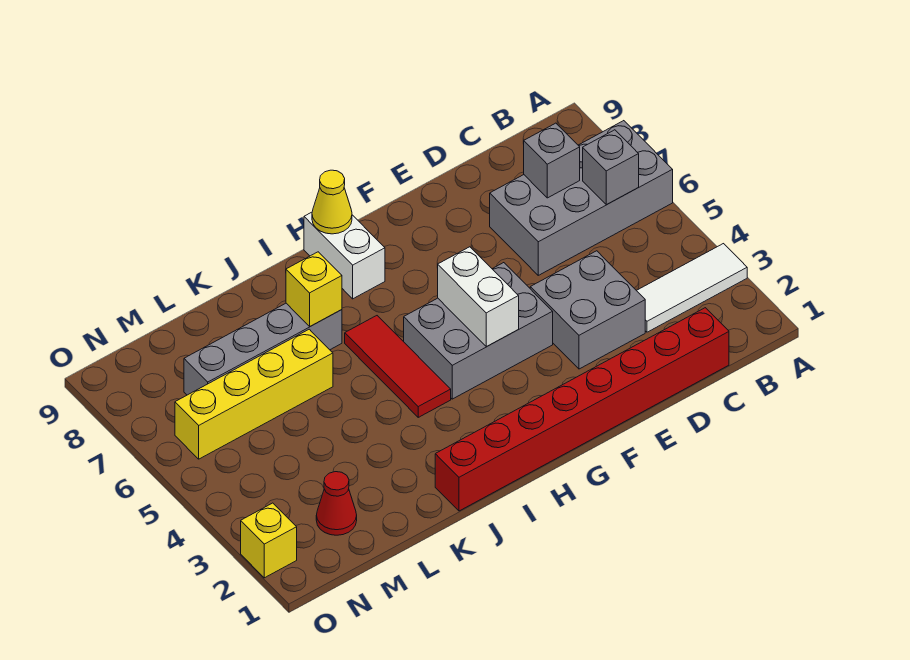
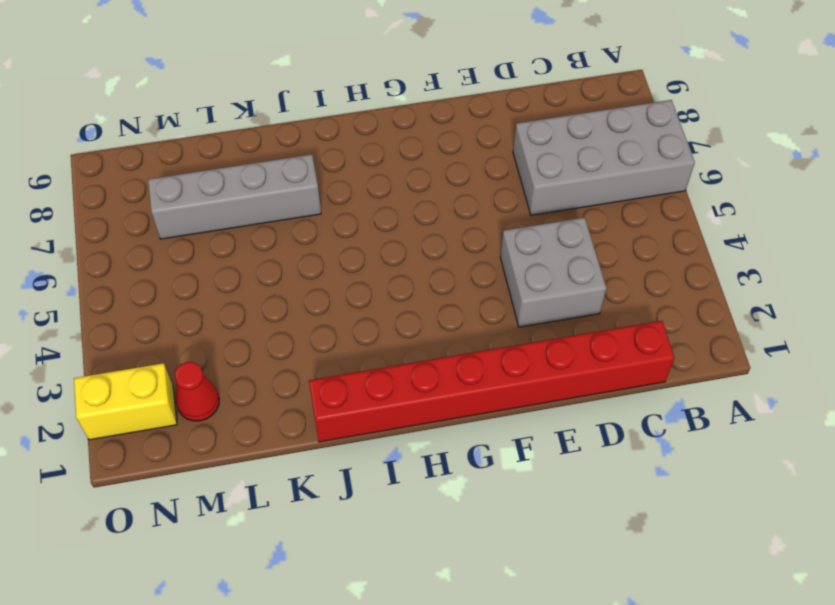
yellow 1x2 brick [74,363,177,440] -> yellow 1x1 brick [241,503,297,578]
none -> white 1x3 tile [636,244,747,332]
none -> grey 2x3 brick [404,263,553,399]
none -> white 1x2 brick [304,212,385,299]

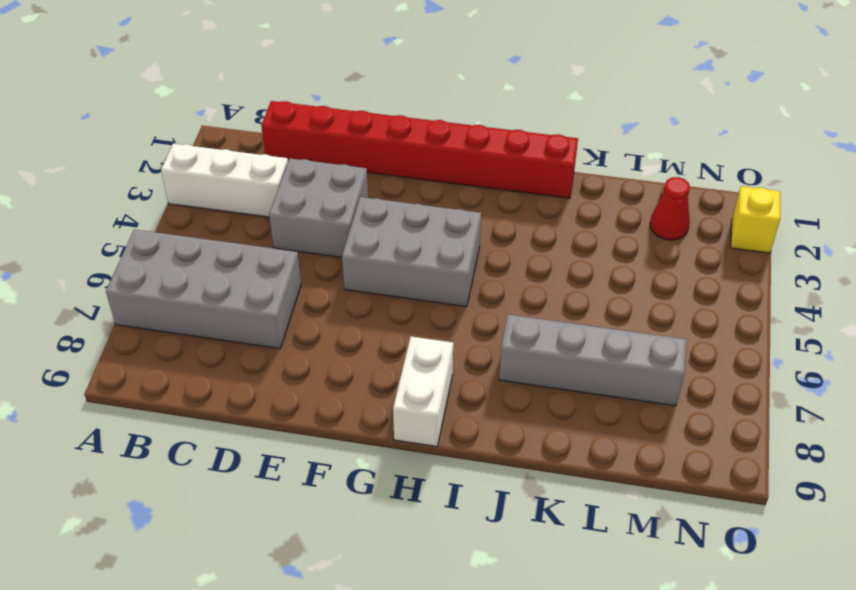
white 1x3 brick [161,144,288,217] -> white 1x3 tile [636,244,747,332]
none -> red 1x3 tile [345,316,451,417]
none -> yellow 1x4 brick [175,329,333,459]
none -> grey 1x1 brick [583,130,639,205]

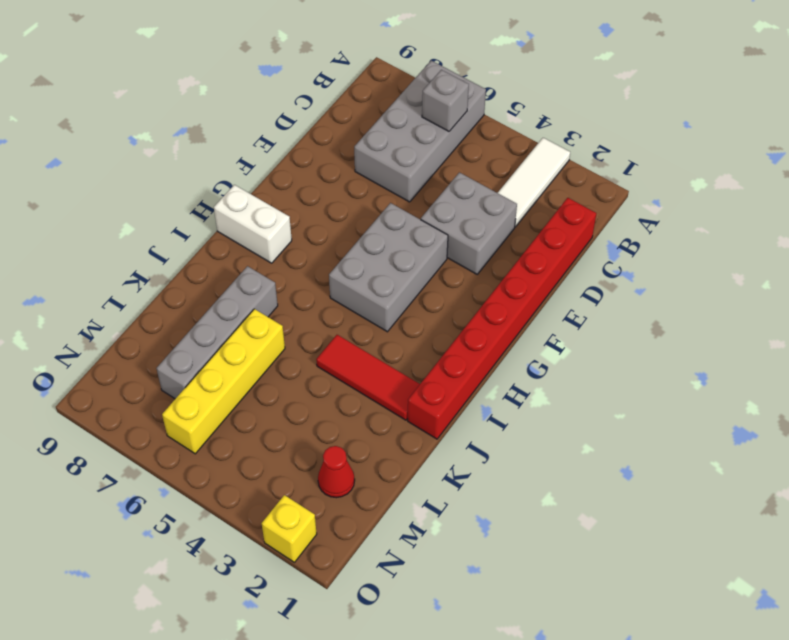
red 1x3 tile [316,335,420,420] -> red 1x3 tile moved to [345,316,451,417]
none -> grey 1x1 brick [524,123,580,198]
none -> white 1x2 brick [438,247,519,346]
none -> yellow 1x1 cone [312,170,352,234]

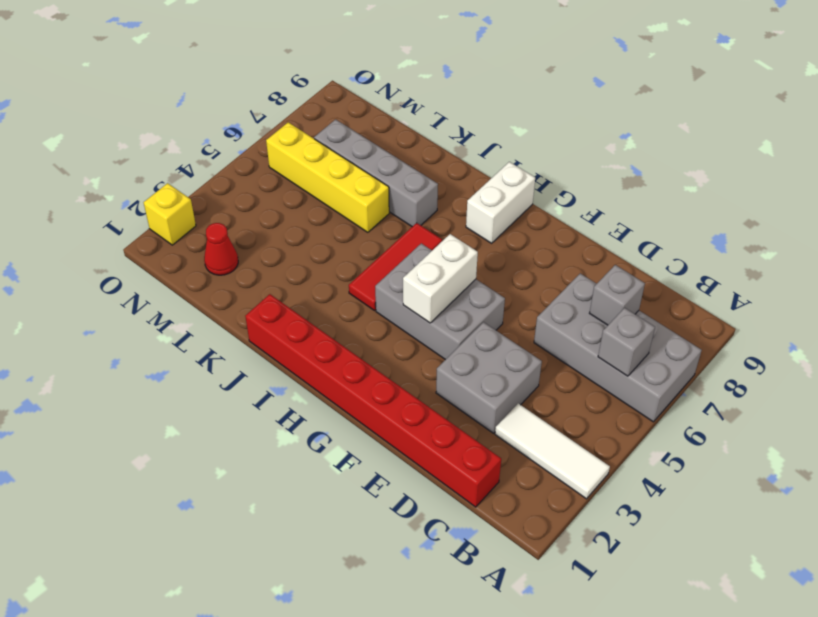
none -> yellow 1x1 cone [312,170,352,234]
none -> yellow 1x1 brick [286,252,342,326]

